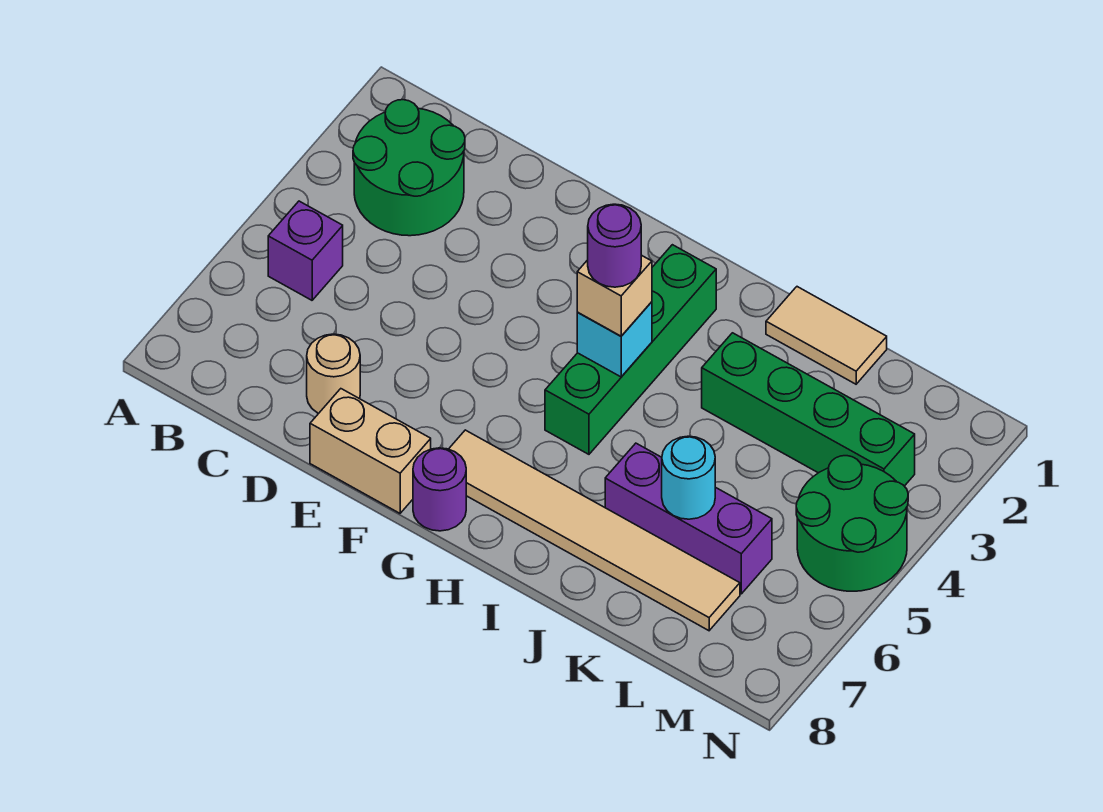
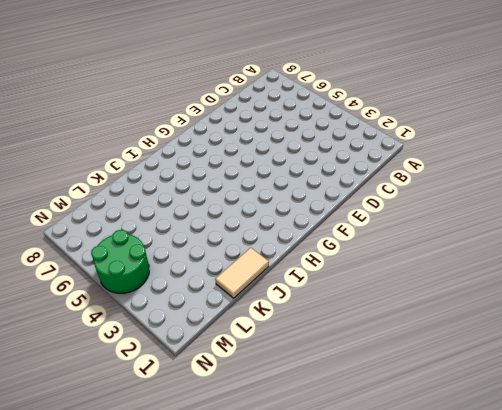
none -> green 2x2 round brick [353,100,465,236]
none -> purple 1x1 brick [268,201,343,300]
none -> tan 1x1 round brick [307,334,360,414]

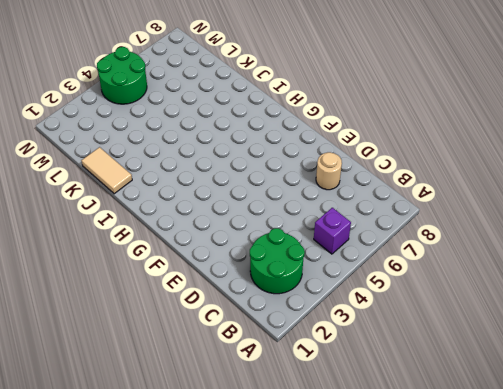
none -> tan 1x2 brick [310,389,431,513]
none -> tan 1x6 tile [449,430,740,631]
none -> purple 1x1 round brick [413,448,466,531]

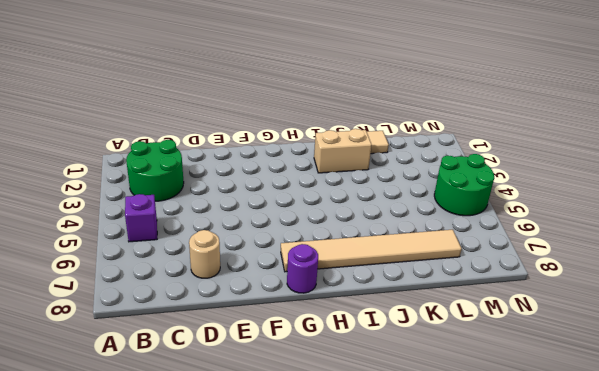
tan 1x2 brick [314,129,372,173] -> tan 1x2 brick moved to [310,389,431,513]
none -> green 1x4 brick [545,245,716,454]
none -> green 1x4 brick [702,333,915,486]
none -> purple 1x3 brick [605,443,772,594]

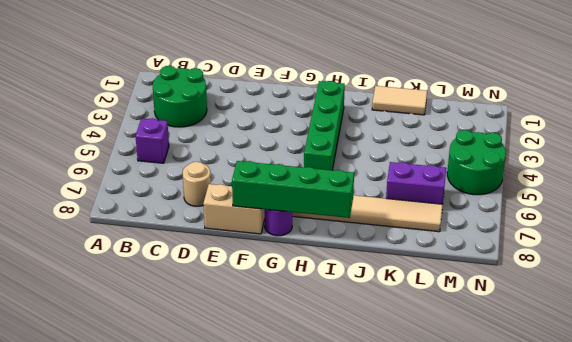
green 1x4 brick [232,161,354,218] -> green 1x4 brick moved to [702,333,915,486]
purple 1x2 brick [386,162,446,204] -> purple 1x3 brick [605,443,772,594]
none -> cyan 1x1 brick [577,302,652,377]
none -> cyan 1x1 round brick [662,436,715,519]
none -> tan 1x1 brick [577,255,652,336]

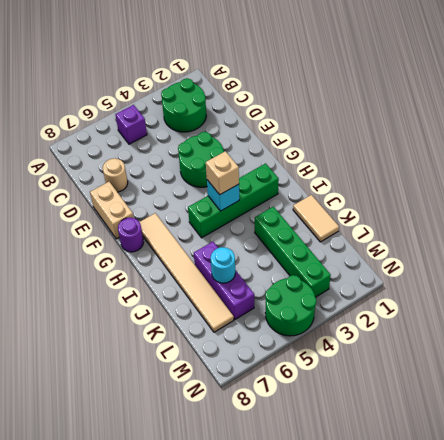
green 2x2 round brick [178,132,224,187] -> none
none -> purple 1x1 round brick [588,204,641,287]

